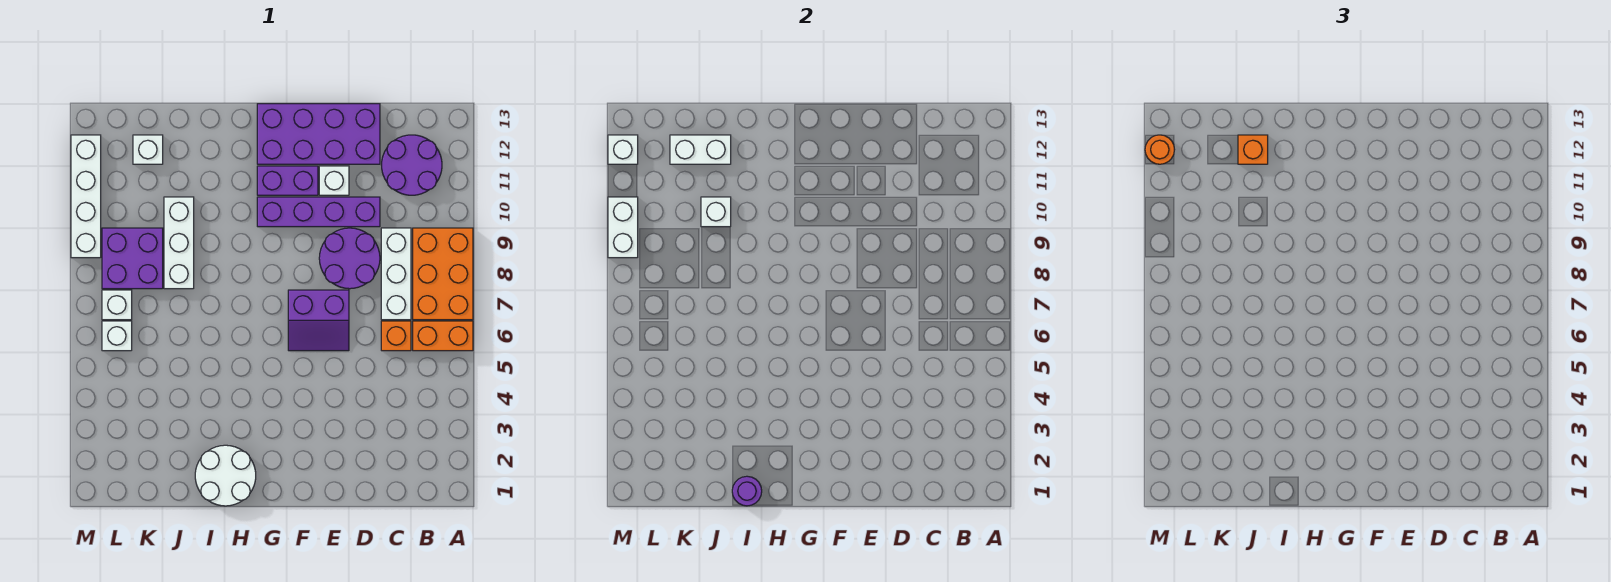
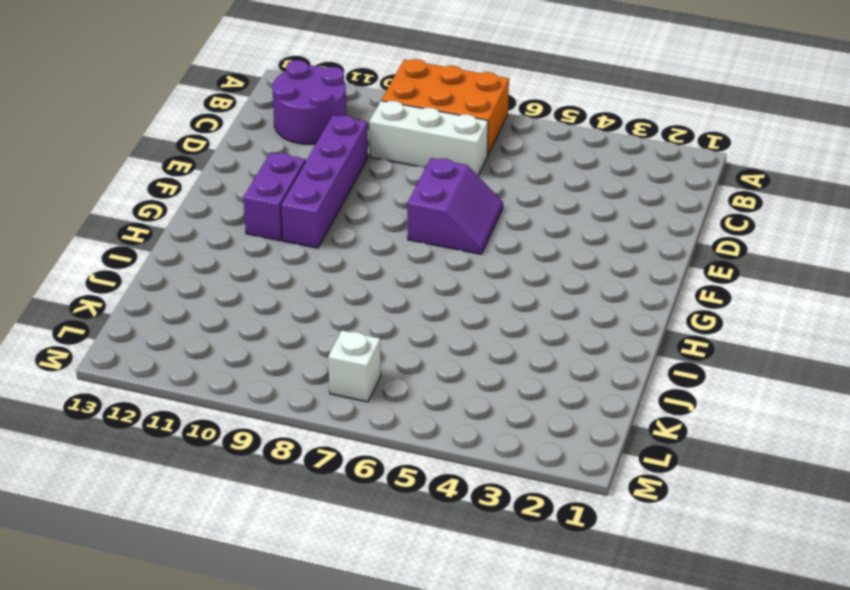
none -> orange 1x2 brick [413,321,473,351]
none -> orange 1x1 brick [381,321,411,351]
none -> purple 2x2 round brick [319,228,380,289]

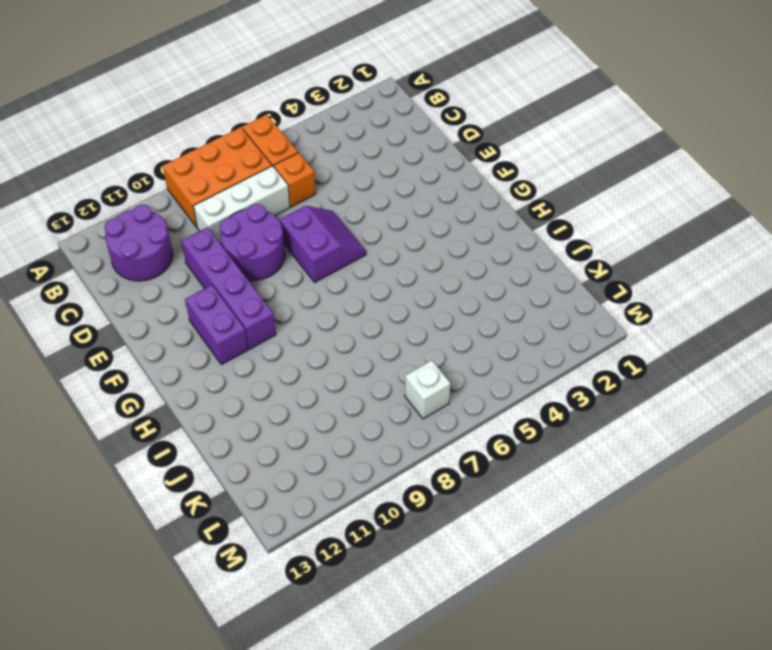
none -> purple 2x4 brick [257,104,380,164]
none -> white 1x1 brick [319,166,349,195]
none -> white 2x2 round brick [195,445,256,506]

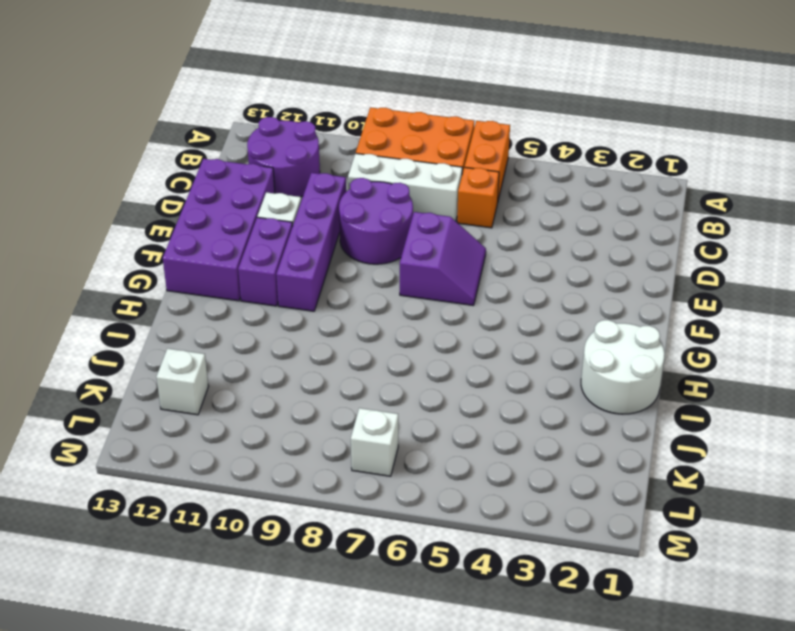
none -> white 1x3 brick [164,197,194,289]
none -> purple 2x2 brick [102,228,163,289]
none -> white 1x1 brick [102,321,132,351]

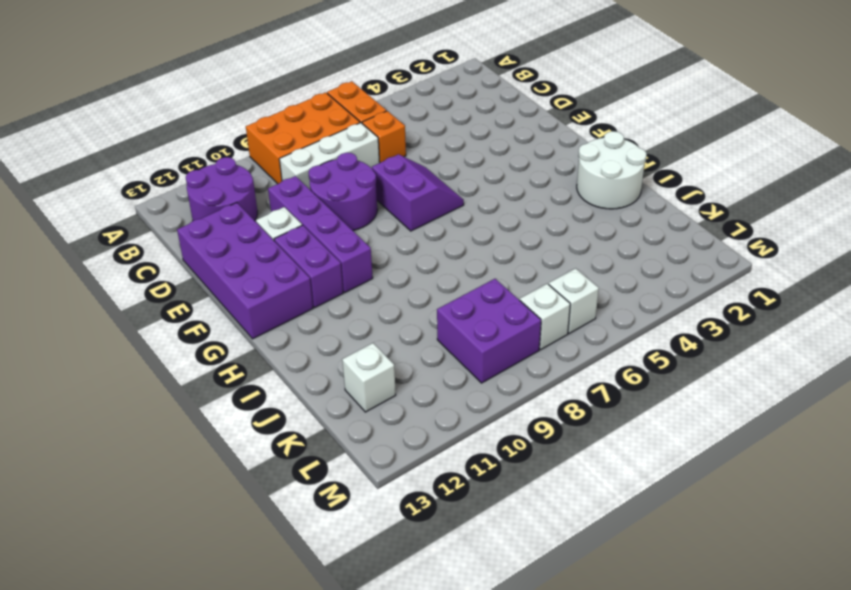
none -> white 1x3 brick [164,197,194,289]
none -> white 1x4 brick [71,135,101,258]
none -> purple 1x1 round brick [732,476,762,506]

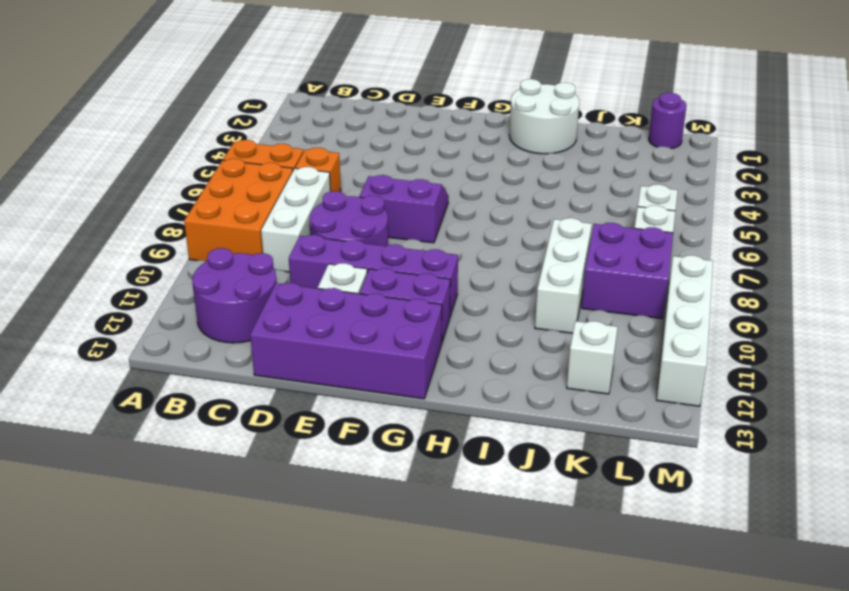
purple 1x1 round brick [649,93,686,149] -> purple 1x1 round brick moved to [732,476,762,506]
none -> white 1x1 brick [701,197,731,227]
none -> white 1x2 brick [670,135,731,164]
none -> white 1x2 brick [608,197,638,258]

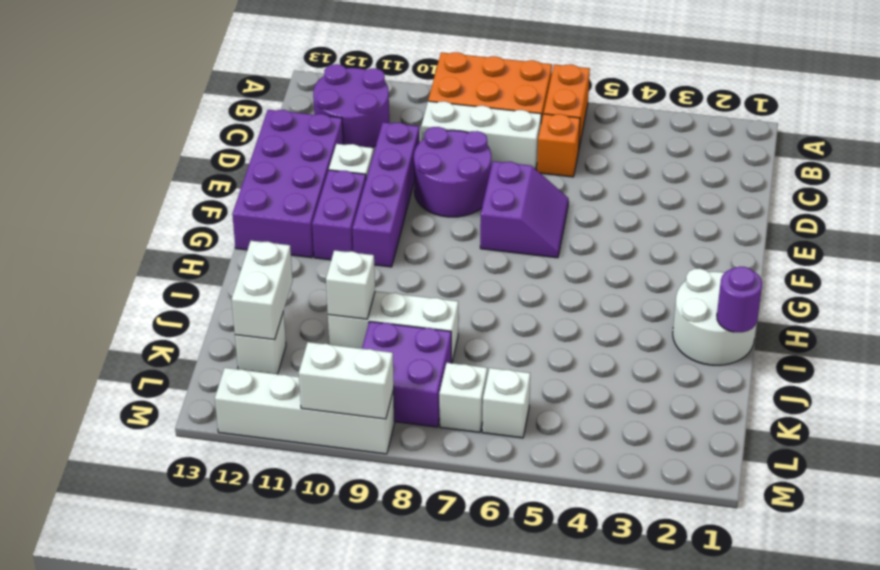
none -> white 1x1 brick [608,135,638,164]
none -> orange 1x1 brick [1238,135,1268,164]
none -> orange 1x1 round brick [1145,135,1175,164]

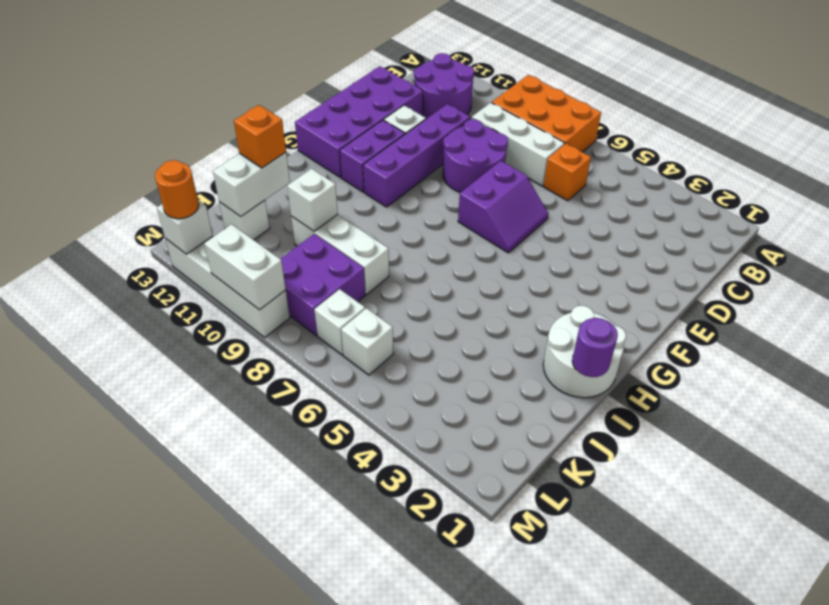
none -> orange 1x2 brick [413,321,473,351]

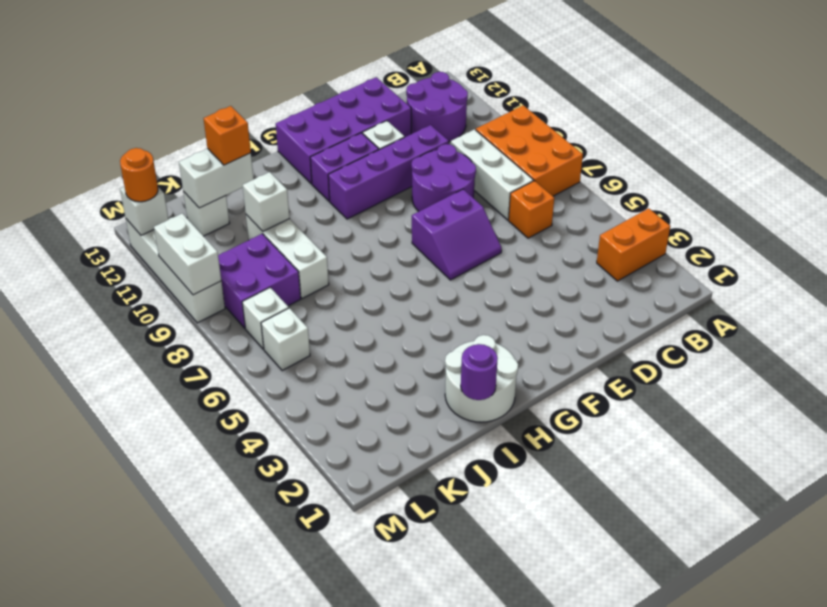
orange 1x2 brick [597,208,670,281] -> orange 1x2 brick moved to [413,321,473,351]

